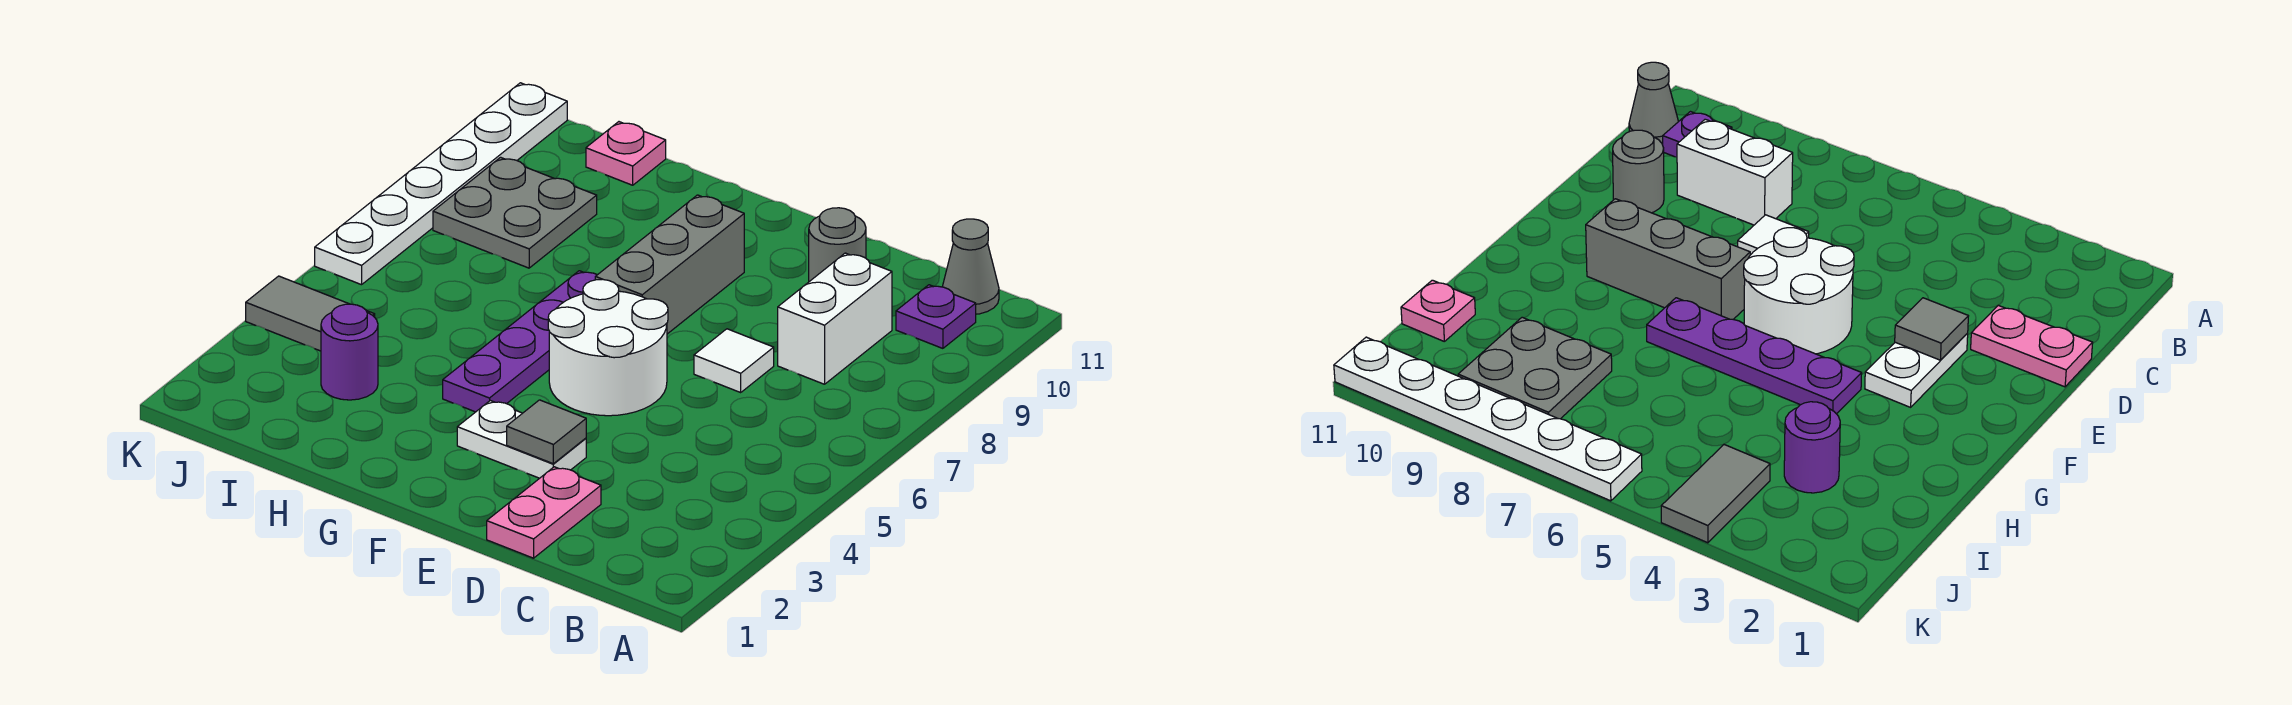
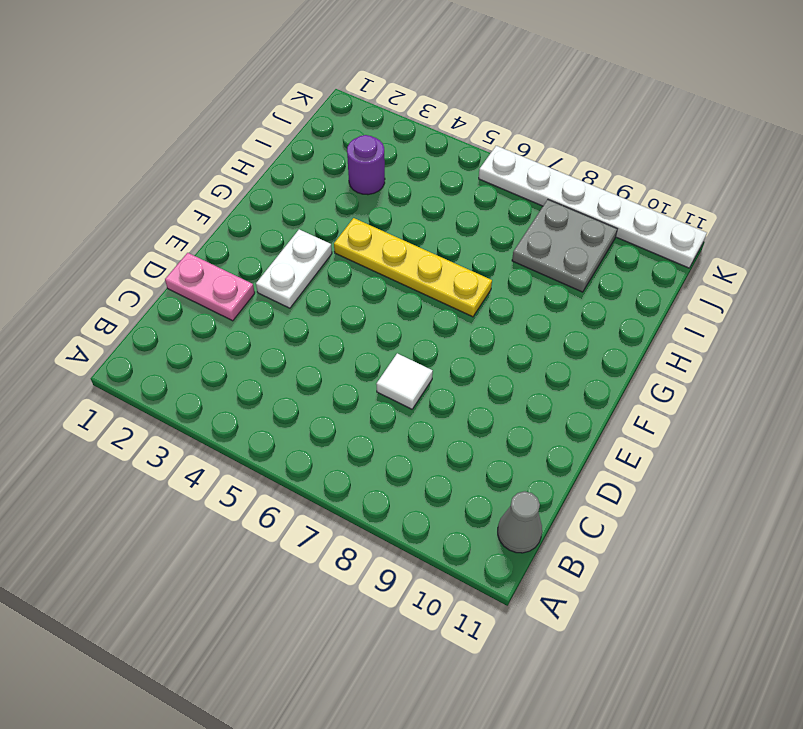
yellow 1x4 plate [334,218,492,317] -> purple 1x4 plate [443,271,597,412]
none -> purple 1x1 plate [896,285,976,348]
none -> white 1x2 brick [778,253,892,384]
none -> grey 1x1 round brick [809,208,866,282]

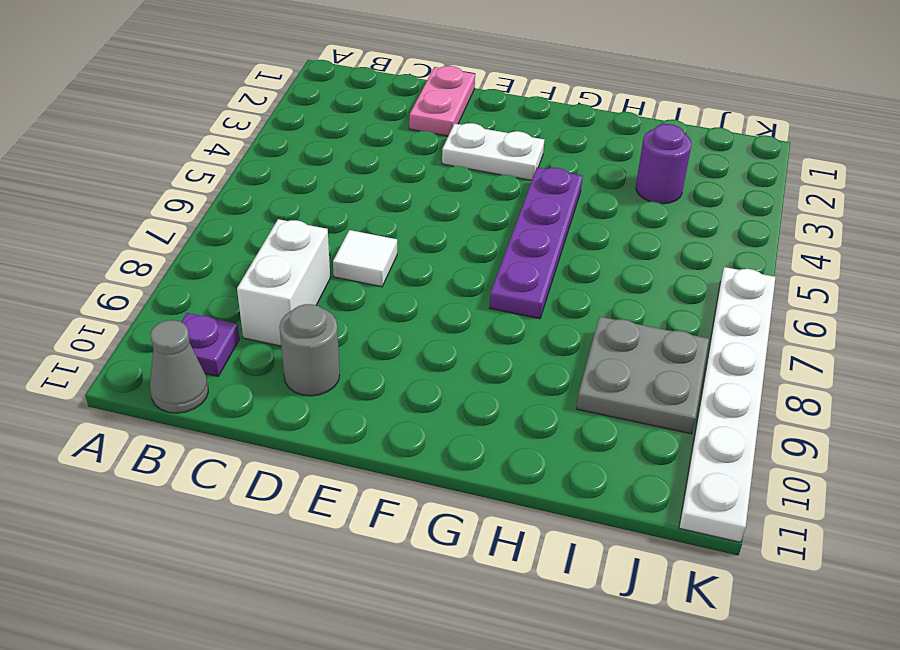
none -> white 2x2 round brick [548,279,668,416]
none -> grey 1x3 brick [595,195,744,334]
none -> pink 1x1 plate [586,122,666,185]

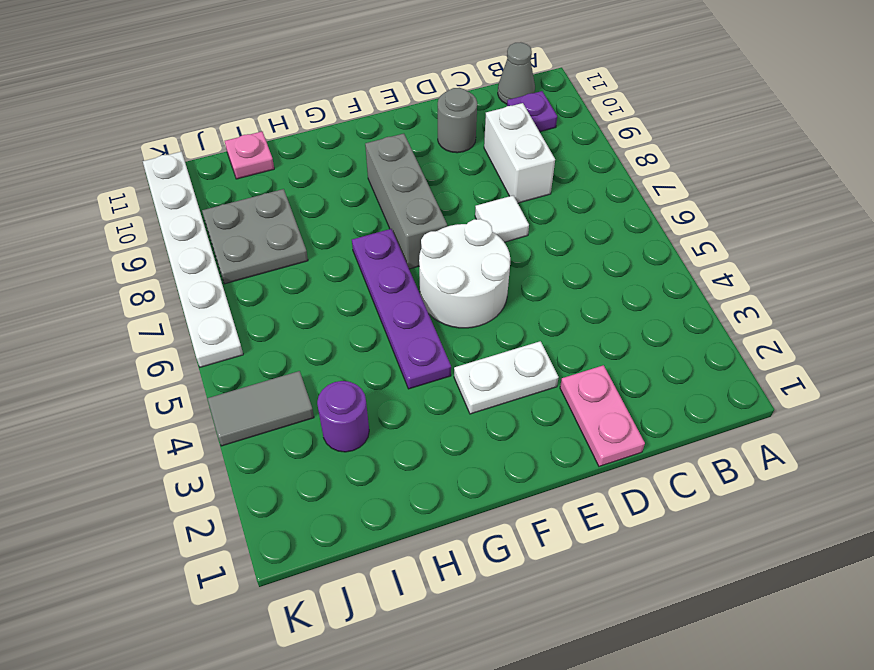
none -> grey 1x1 tile [507,400,586,464]

